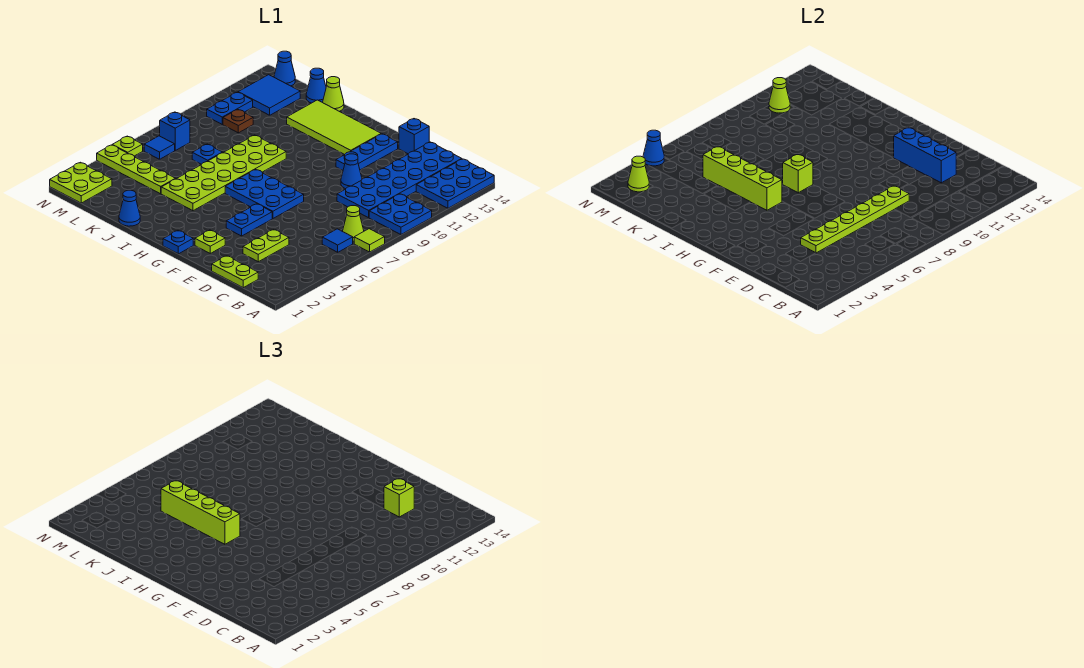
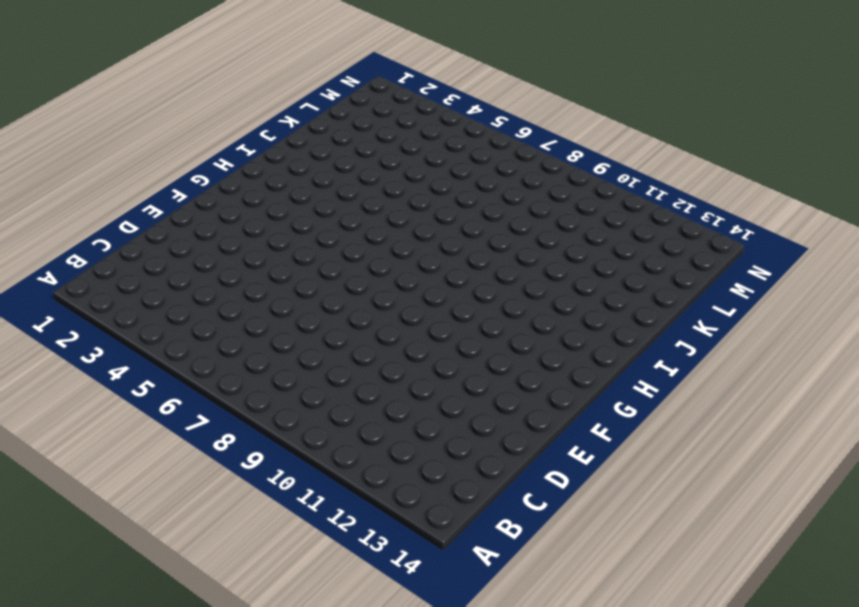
none -> lime 1x1 tile [354,229,385,252]
none -> blue 2x2 plate [369,194,432,235]
none -> blue 2x3 plate [416,159,494,208]
none -> blue 1x1 tile [322,229,353,252]

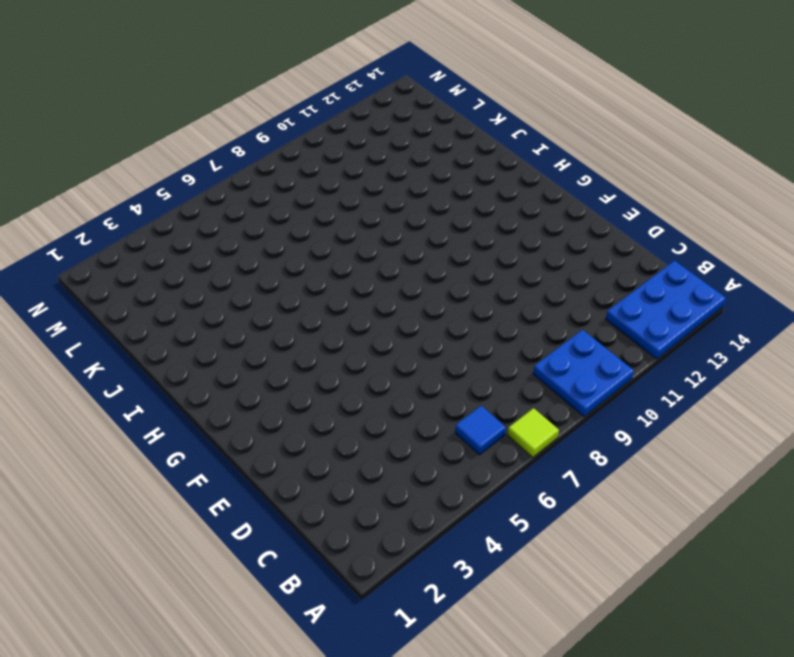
none -> lime 1x1 cone [343,206,364,241]
none -> lime 1x2 plate [212,256,258,288]
none -> blue 2x6 plate [337,142,461,218]
none -> lime 1x2 plate [243,230,289,262]

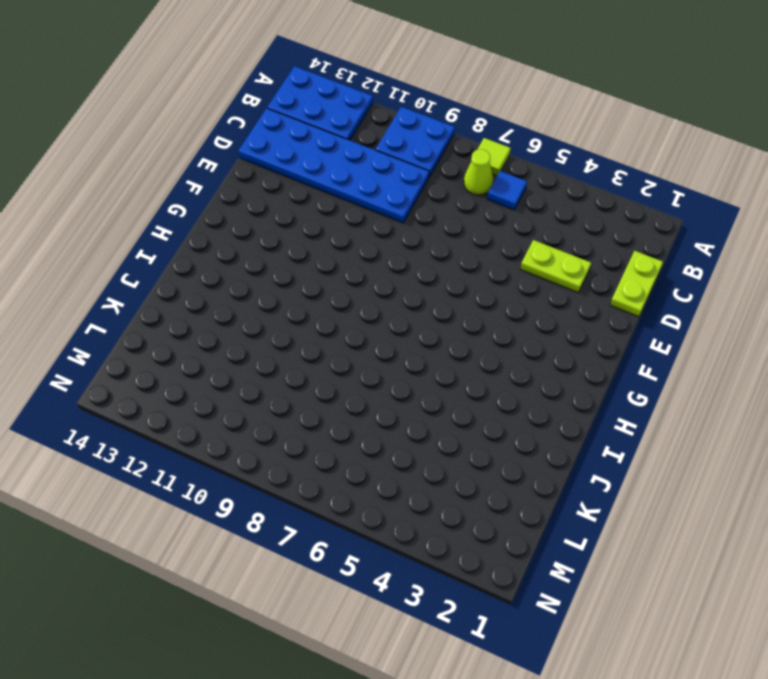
none -> blue 1x1 cone [341,154,362,189]
none -> blue 1x1 brick [399,119,429,154]
none -> lime 1x1 plate [195,230,225,253]
none -> blue 1x2 plate [226,204,272,236]

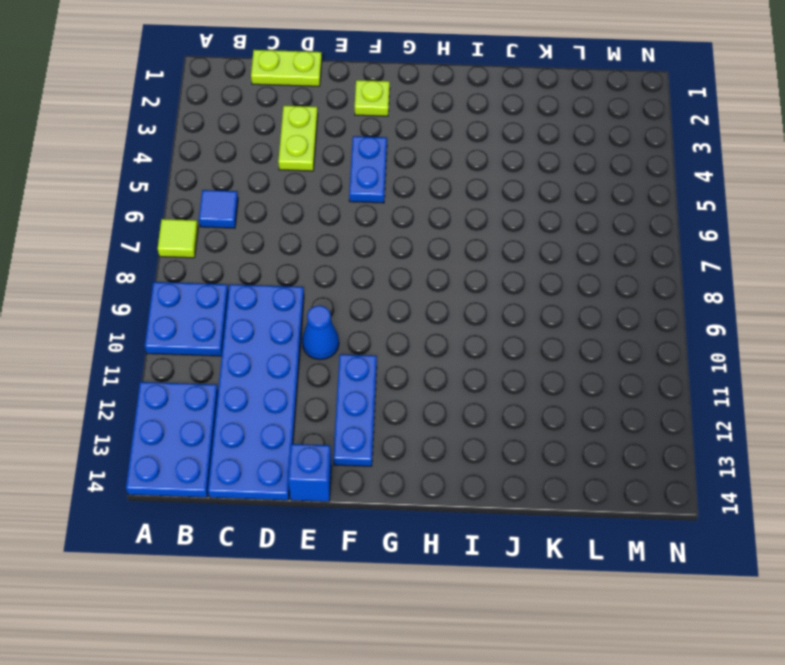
none -> lime 1x1 cone [343,206,364,241]
none -> blue 2x3 plate [225,169,304,218]
none -> blue 1x1 plate [163,231,193,254]
none -> lime 2x4 tile [287,100,381,155]

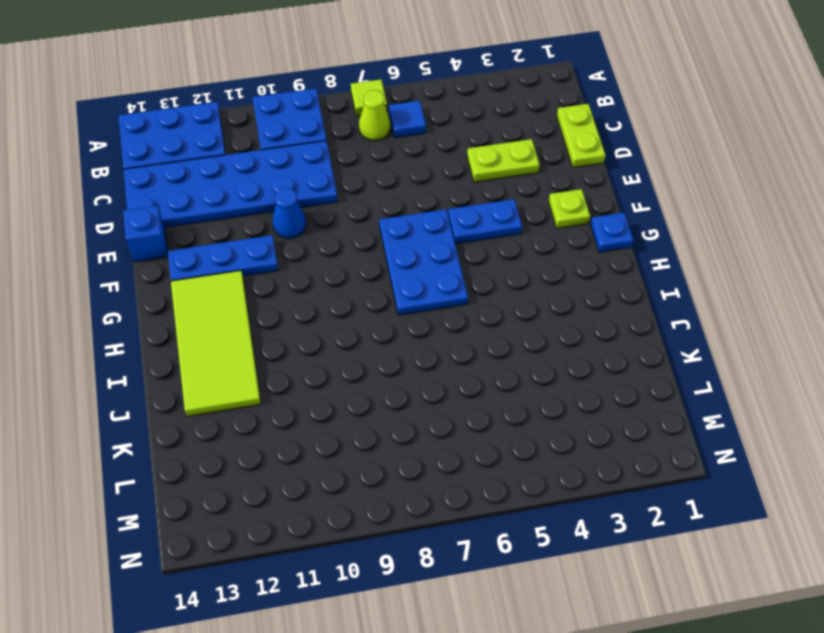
none -> lime 2x6 plate [161,135,286,211]
none -> blue 1x1 cone [119,190,140,226]
none -> lime 1x1 cone [323,77,344,111]
none -> lime 1x4 plate [97,145,176,194]

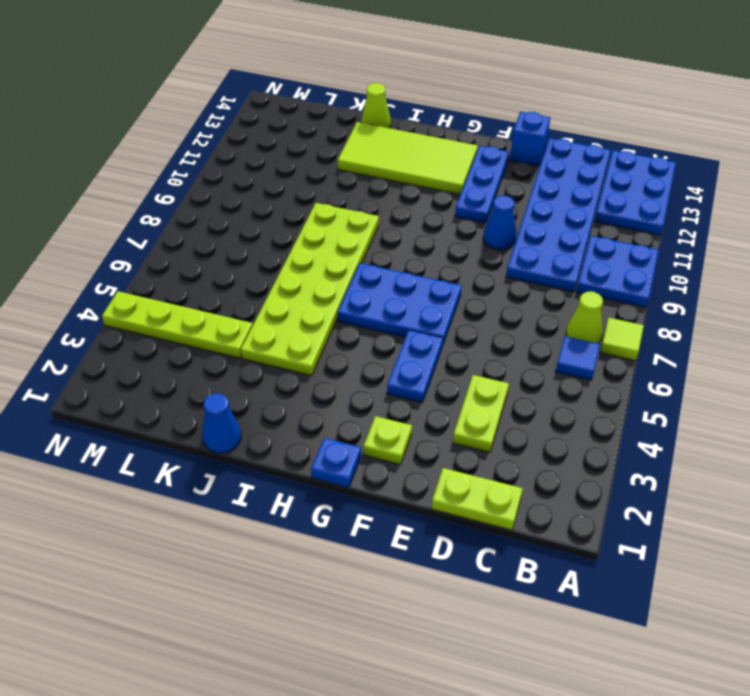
none -> blue 1x1 plate [192,144,223,164]
none -> blue 1x1 cone [306,68,326,103]
none -> brown 1x1 plate [223,110,253,133]
none -> blue 2x2 tile [238,75,300,115]

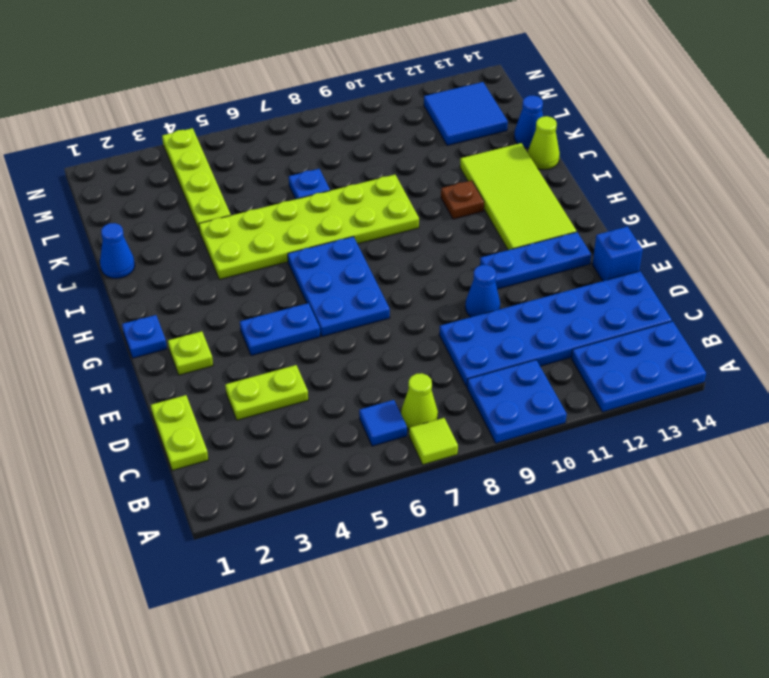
brown 1x1 plate [441,180,484,219] -> brown 1x1 plate moved to [223,110,253,133]
none -> lime 2x2 plate [50,162,112,203]
none -> blue 1x1 tile [144,136,175,159]
none -> blue 1x1 brick [160,112,190,150]
none -> blue 1x2 plate [207,92,253,124]

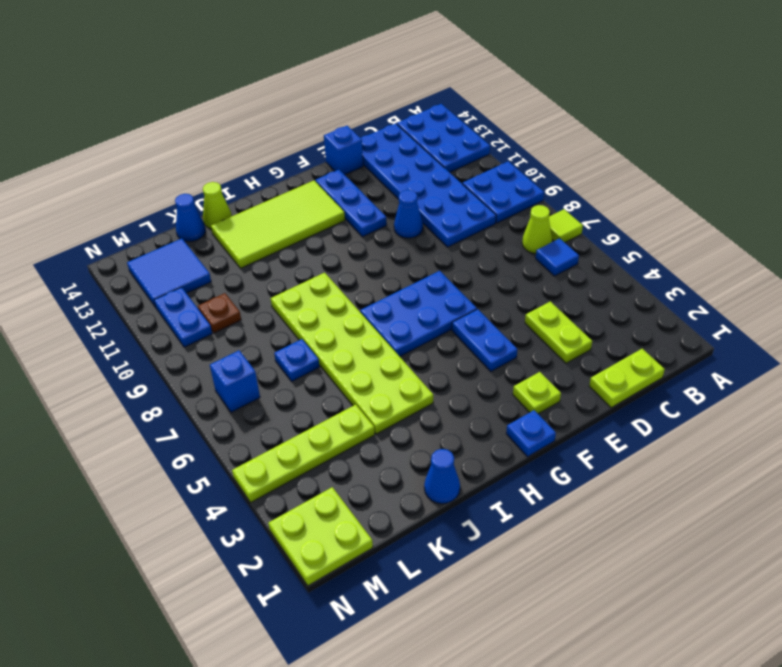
none -> blue 1x1 tile [144,136,175,159]
none -> blue 1x1 cone [274,51,295,86]
none -> lime 1x1 plate [113,136,143,156]
none -> lime 1x6 plate [801,186,909,253]

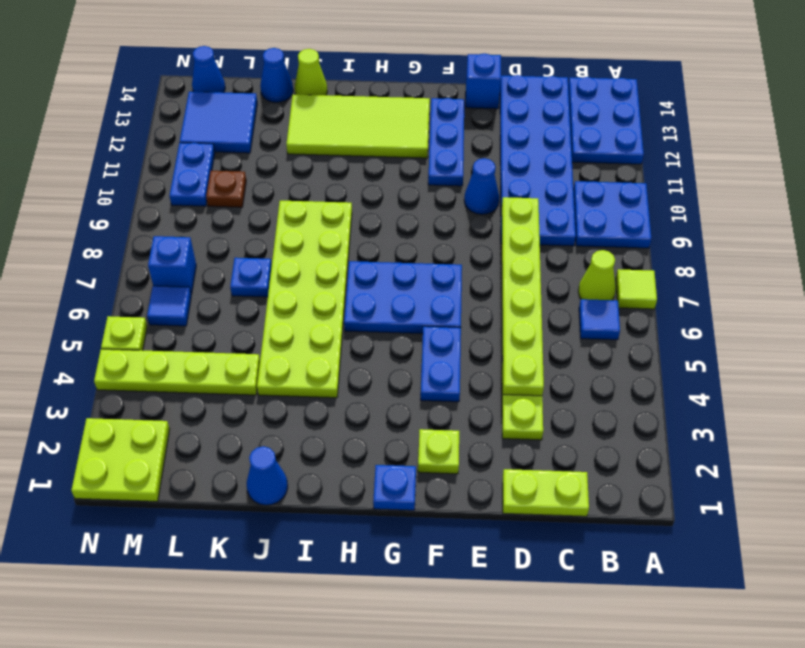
none -> blue 1x3 brick [894,127,956,183]
none -> lime 1x4 brick [703,146,782,210]
none -> lime 1x1 brick [783,154,813,193]
none -> lime 1x1 cone [628,156,649,192]

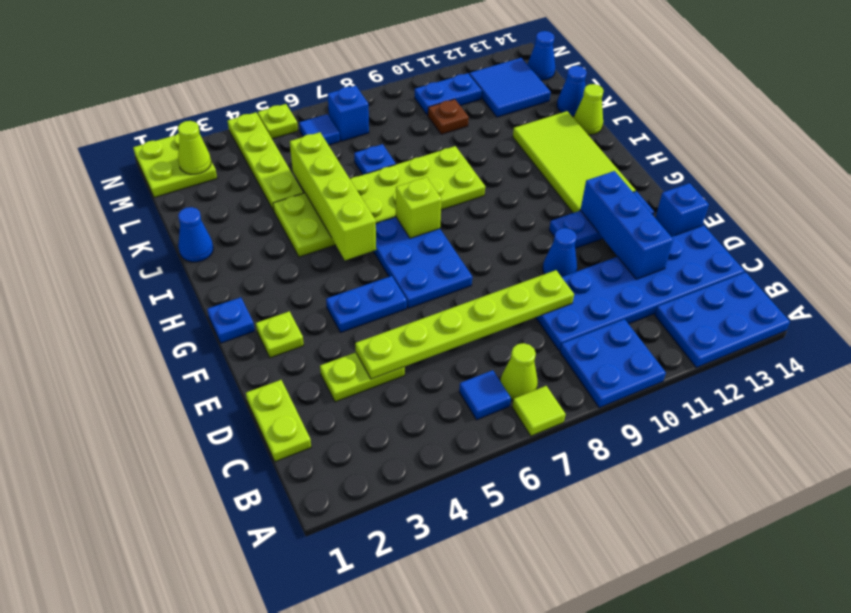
none -> lime 1x1 cone [769,78,790,113]
none -> blue 1x1 cone [643,130,664,166]
none -> lime 1x1 brick [384,478,414,517]
none -> lime 1x4 brick [161,480,240,544]

